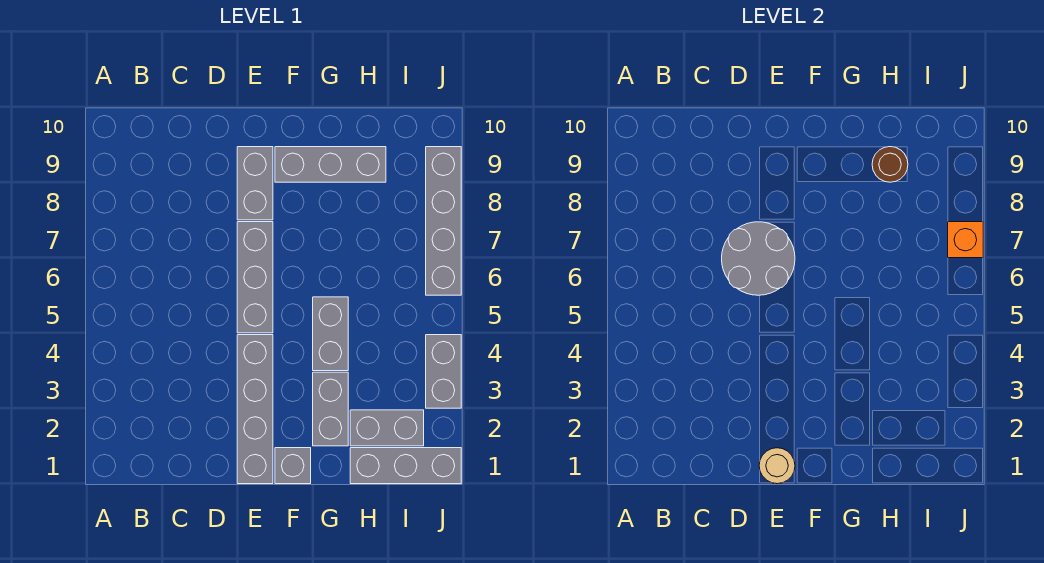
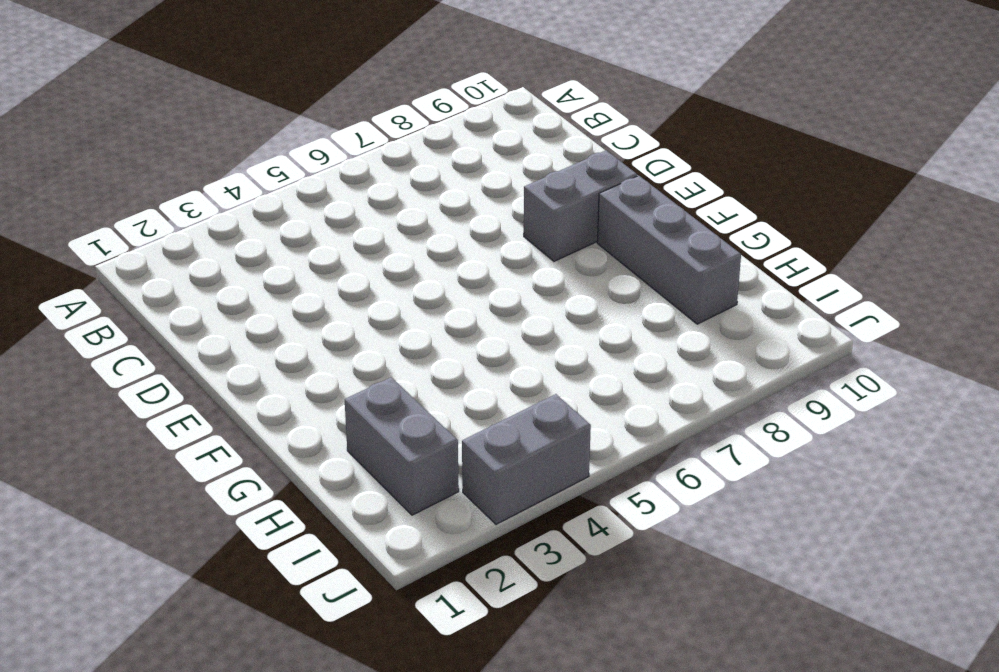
none -> grey 1x4 brick [237,335,273,484]
none -> grey 1x3 brick [237,222,273,333]
none -> grey 1x1 brick [275,448,311,484]

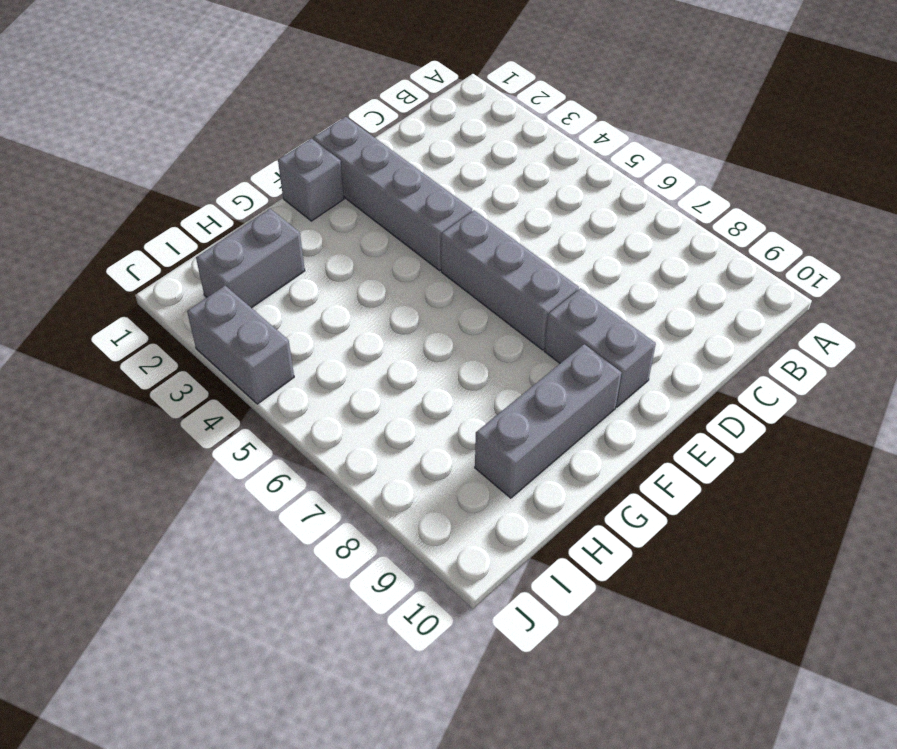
none -> grey 1x2 brick [313,372,348,446]
none -> grey 1x2 brick [313,297,348,371]
none -> grey 1x3 brick [350,448,461,484]

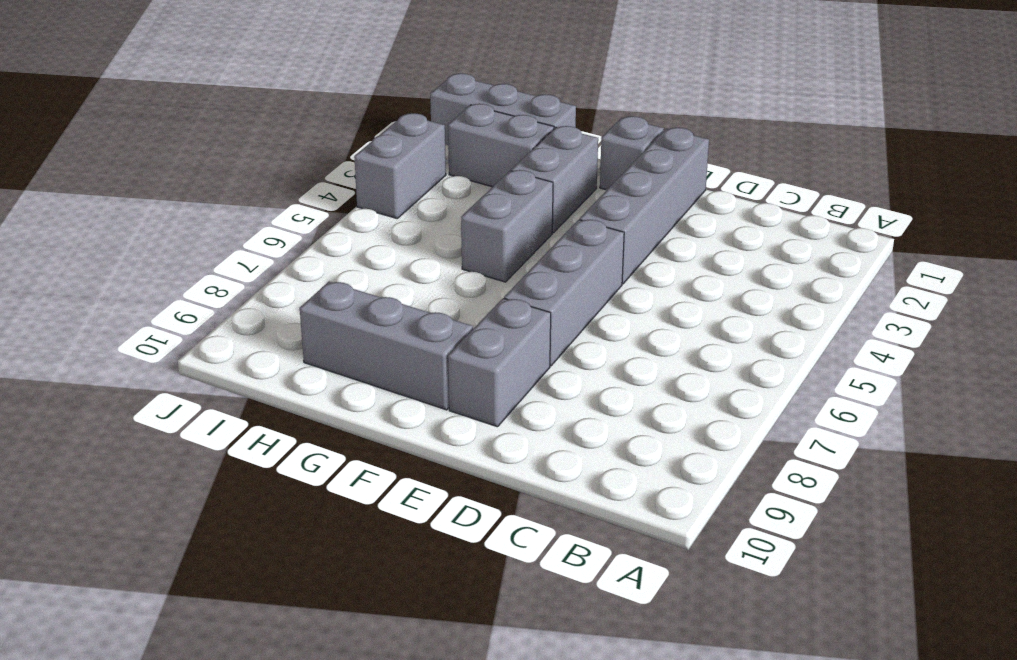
none -> grey 1x4 brick [426,147,461,295]
none -> grey 2x2 round brick [722,222,795,295]
none -> tan 1x1 round brick [759,448,795,484]

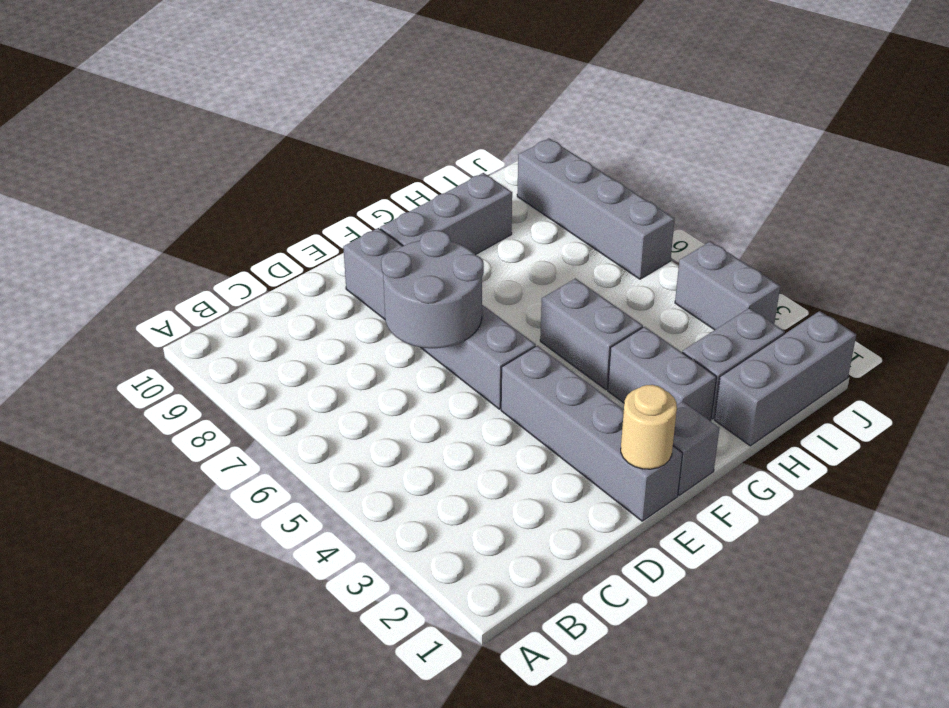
none -> brown 1x1 round brick [872,147,908,182]
none -> orange 1x1 brick [948,222,983,258]

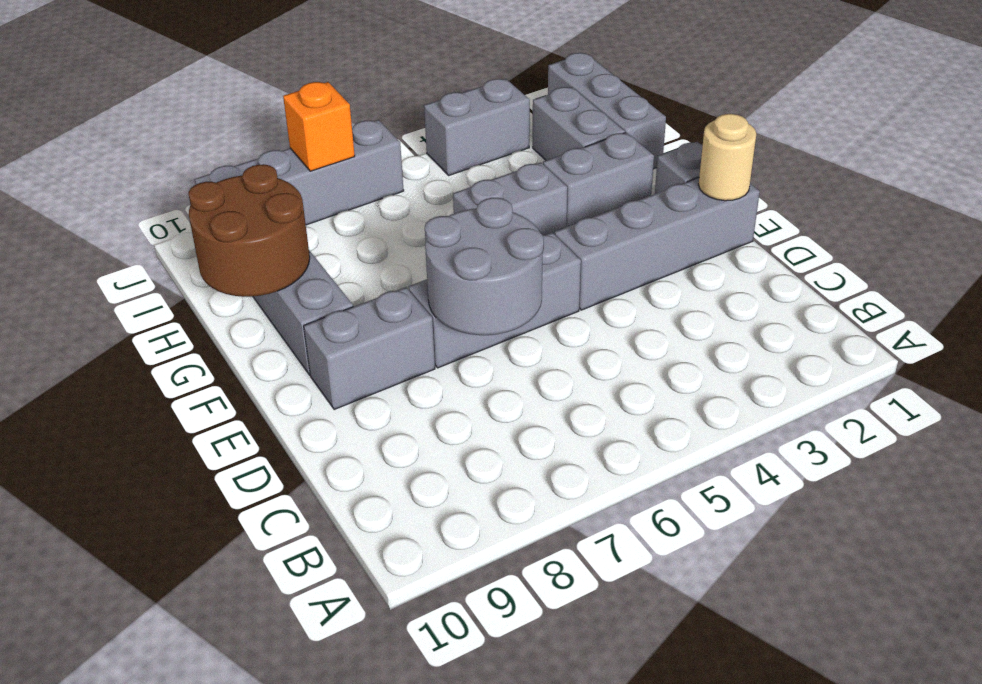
brown 2x2 round brick [189,164,310,297] -> brown 1x1 round brick [872,147,908,182]

